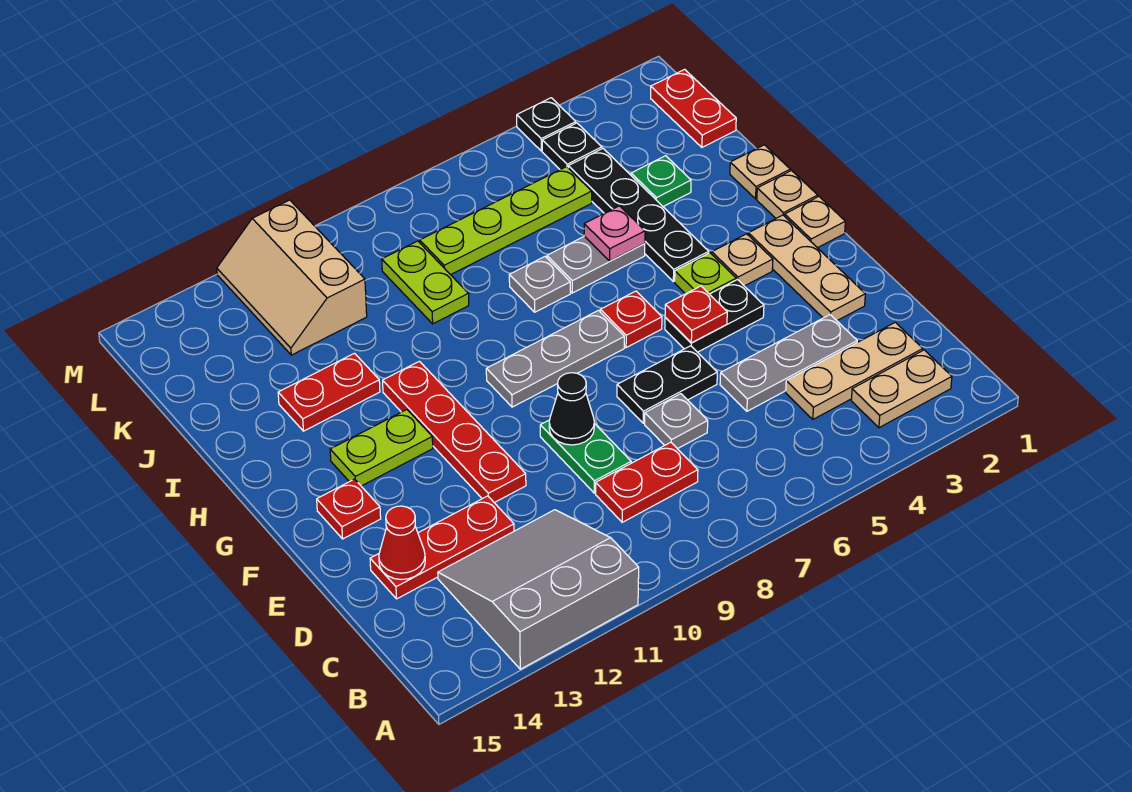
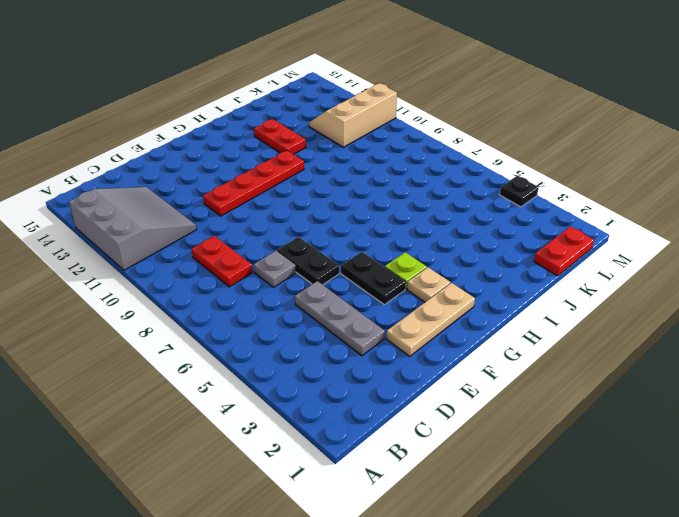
none -> tan 1x2 plate [851,350,952,428]
none -> tan 1x3 plate [786,322,923,419]
none -> green 1x2 plate [540,420,631,493]
none -> red 1x3 plate [370,496,514,599]

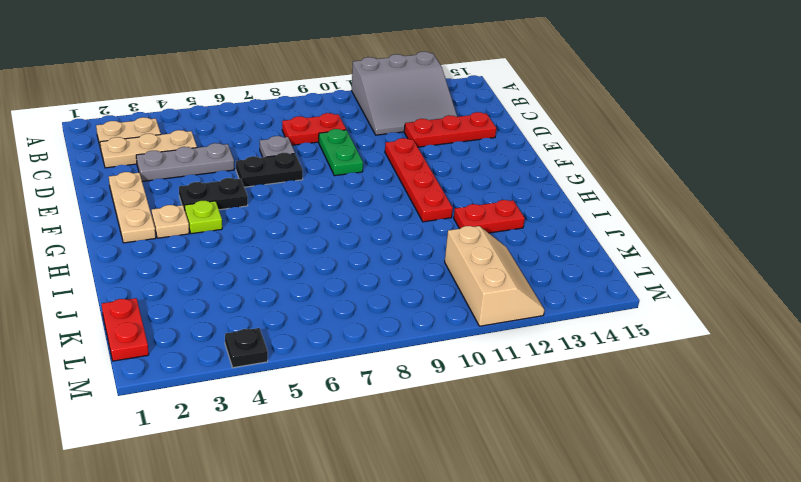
none -> red 1x1 plate [317,479,381,539]
none -> tan 1x1 plate [785,197,845,248]
none -> red 1x1 plate [600,291,662,348]
none -> grey 1x3 plate [486,310,624,407]

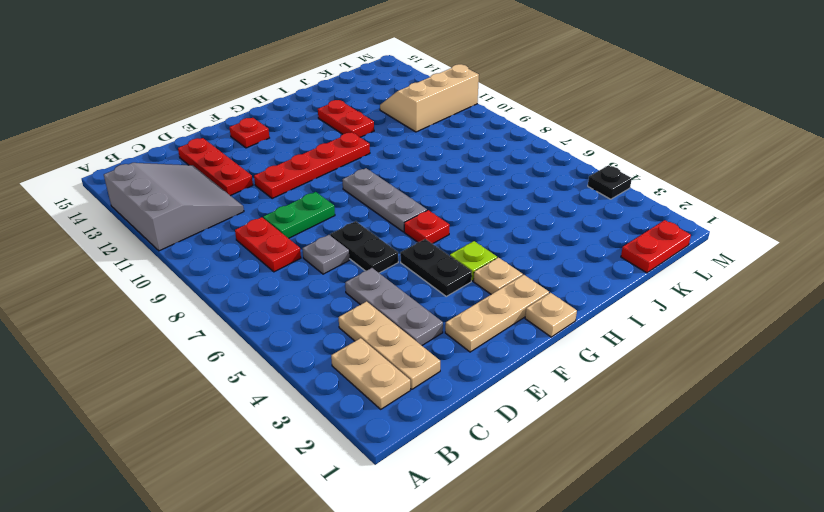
none -> lime 1x2 plate [330,410,433,486]
none -> tan 1x1 plate [757,171,818,218]
none -> black 1x4 plate [568,149,709,282]
none -> tan 1x1 plate [730,145,790,199]

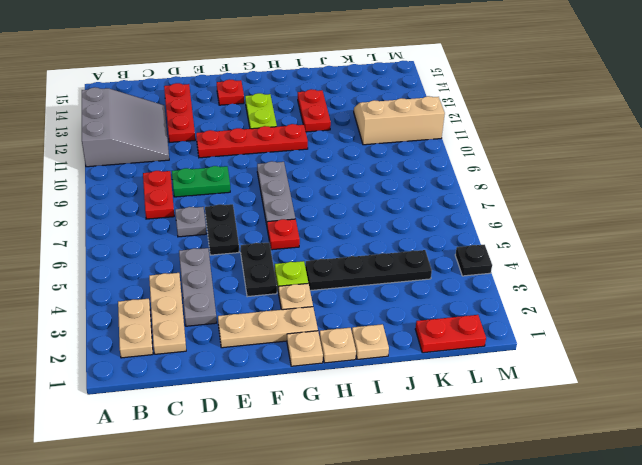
none -> grey 1x2 plate [547,236,645,293]
none -> grey 1x1 plate [509,257,570,312]
none -> green 1x1 plate [631,156,691,206]
none -> lime 1x2 plate [382,241,469,324]

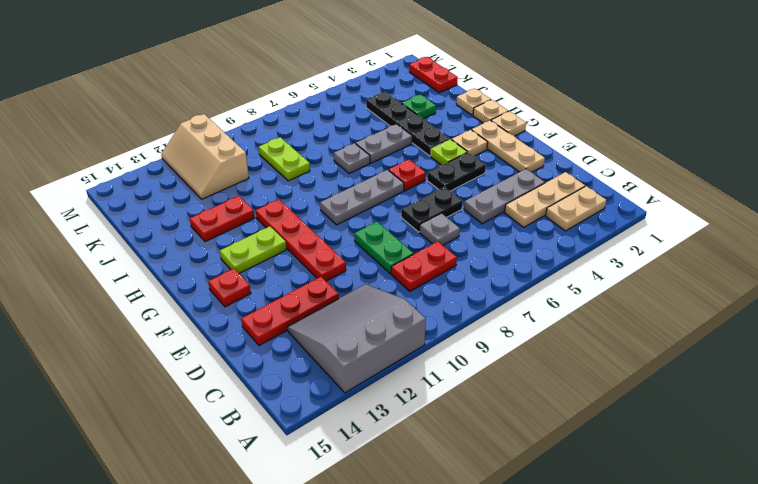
none -> lime 1x4 plate [420,167,592,275]
none -> black 1x1 plate [542,123,602,170]
none -> black 1x1 plate [517,98,576,151]
none -> red 1x1 cone [379,506,425,580]

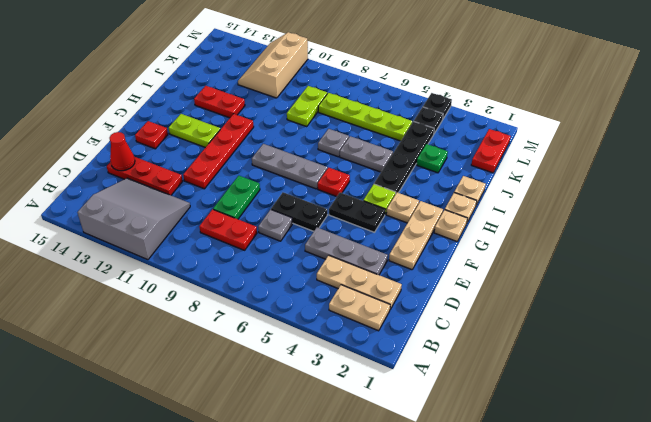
none -> black 1x1 cone [549,373,594,445]
none -> red 1x1 plate [665,286,727,343]
none -> pink 1x1 plate [584,206,645,261]

